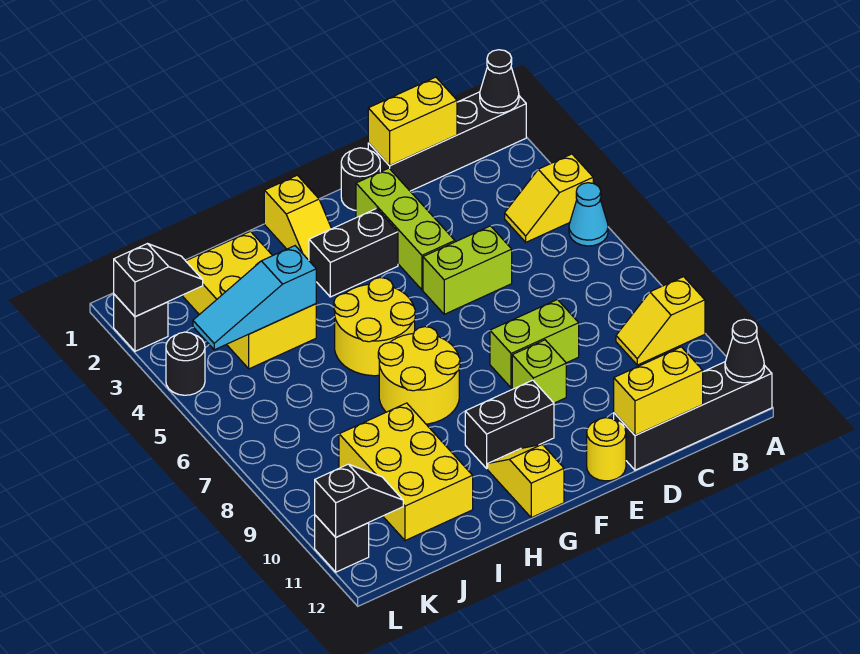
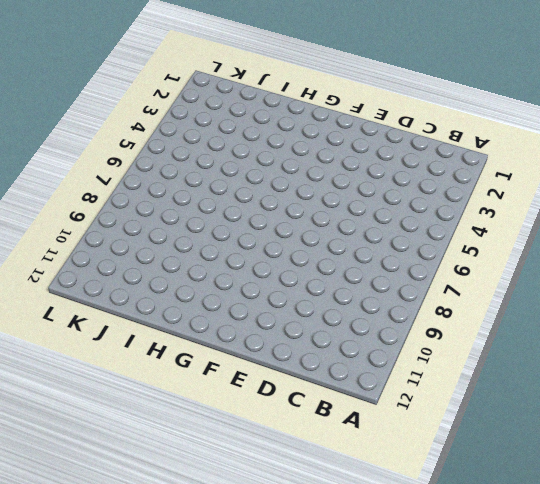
none -> black 1x4 brick [368,92,526,191]
none -> yellow 1x2 slope [505,154,593,242]
none -> cyan 1x1 cone [569,183,608,246]

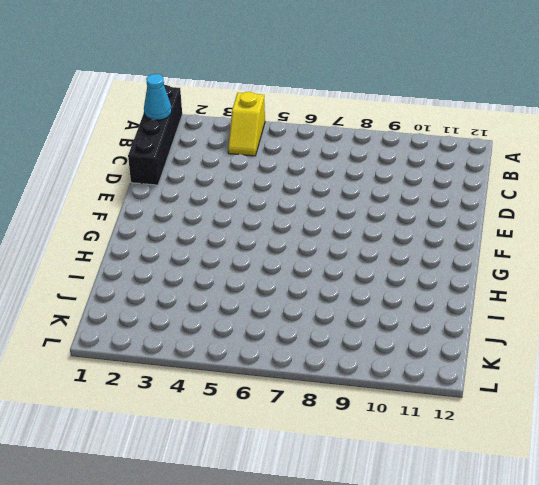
cyan 1x1 cone [144,74,172,120] -> cyan 1x1 cone moved to [569,183,608,246]
none -> yellow 1x2 slope [616,277,705,365]
none -> black 1x4 brick [614,362,772,470]
none -> lime 1x2 brick [423,226,512,314]

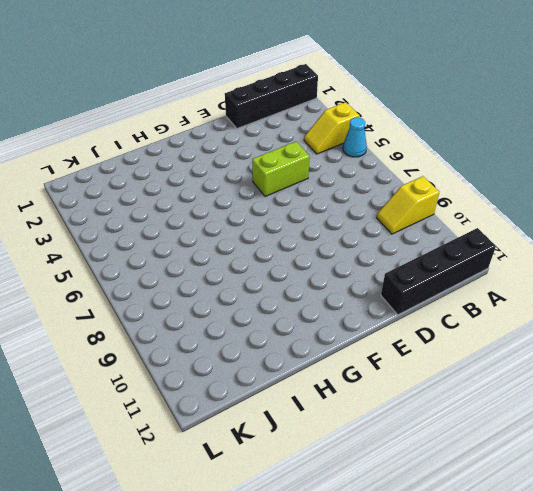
none -> lime 1x2 brick [490,299,579,388]
none -> black 1x1 round brick [341,148,380,210]
none -> lime 1x3 brick [356,168,455,290]

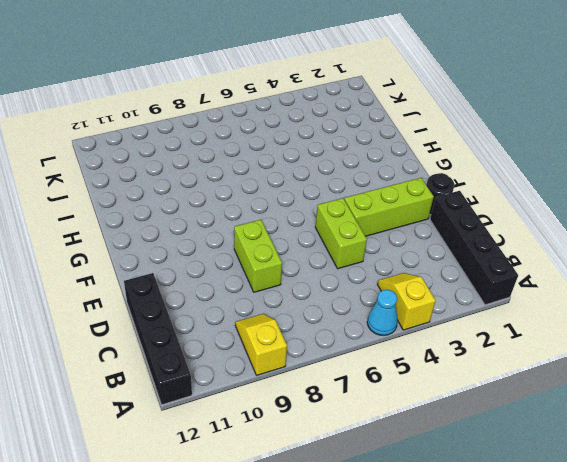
none -> lime 1x1 brick [512,340,566,403]
none -> yellow 1x1 round brick [587,418,626,481]
none -> black 1x2 brick [309,209,398,297]

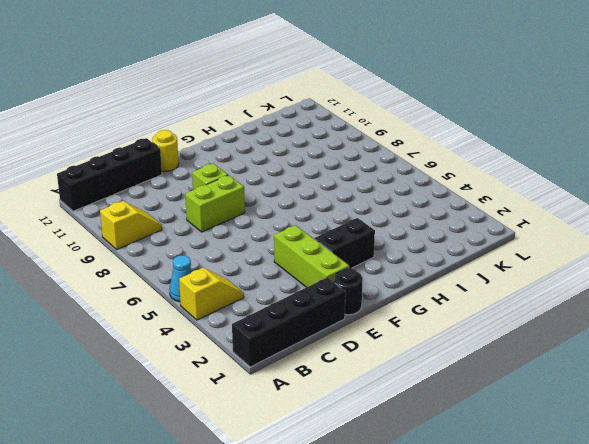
none -> lime 1x2 brick [423,226,512,314]
none -> black 1x2 brick [465,380,554,468]
none -> yellow 1x2 slope [264,175,332,260]

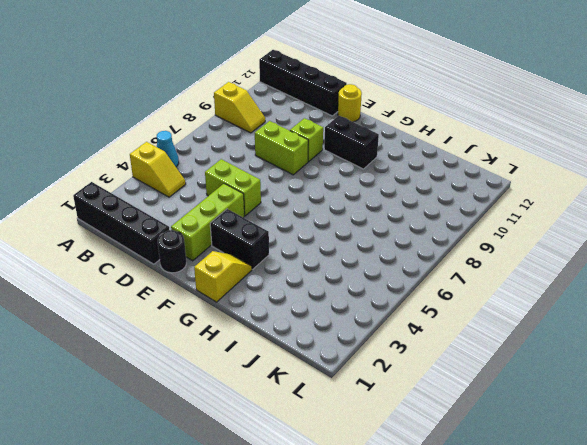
none -> yellow 2x2 round brick [334,278,415,376]
none -> yellow 2x2 round brick [378,327,460,424]
none -> yellow 1x2 slope [488,445,564,518]

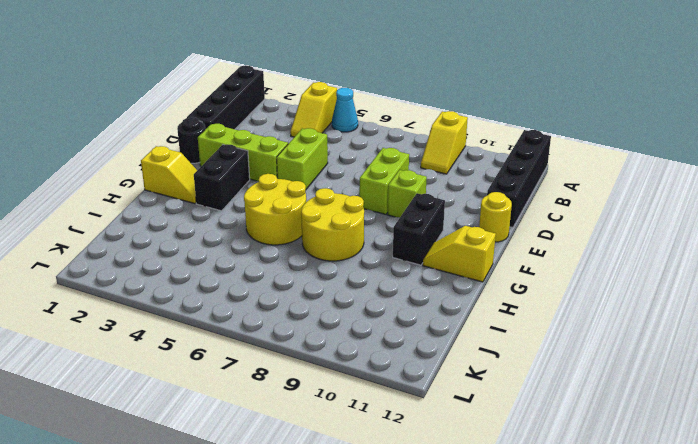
none -> yellow 2x3 brick [183,231,316,369]
none -> yellow 2x3 brick [339,403,473,541]
none -> black 1x1 brick [114,294,168,351]

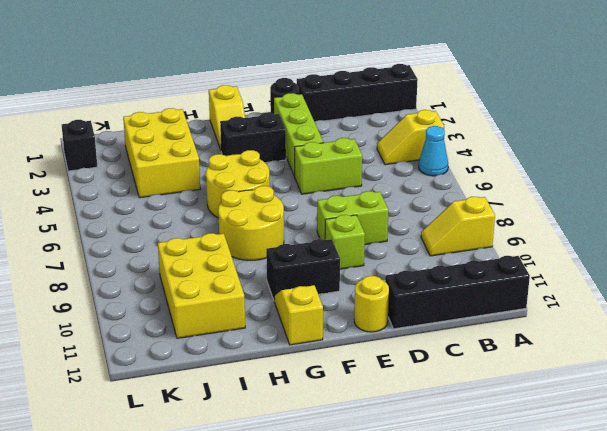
none -> black 1x1 round brick [166,332,205,395]
none -> black 1x1 brick [315,515,369,572]
none -> black 1x1 cone [480,50,519,113]

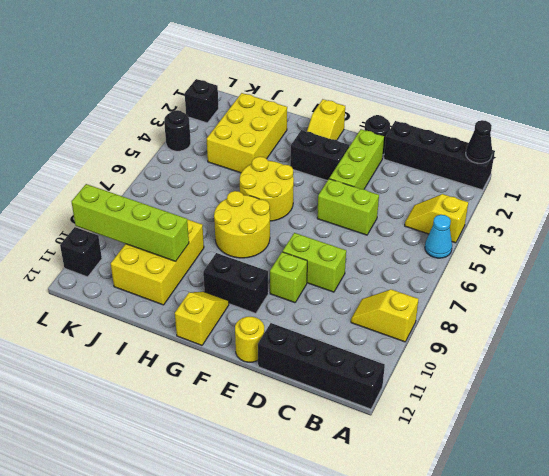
lime 1x4 brick [72,184,189,261] -> none
none -> black 1x1 cone [725,320,764,383]
none -> yellow 1x2 brick [368,77,457,166]
none -> yellow 1x2 brick [614,347,703,435]

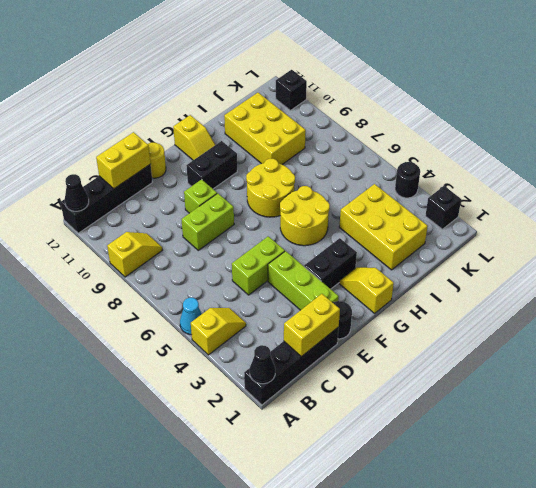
none -> cyan 1x3 slope [193,246,316,350]
none -> black 1x2 slope [114,244,203,317]
none -> black 1x2 slope [315,464,403,537]

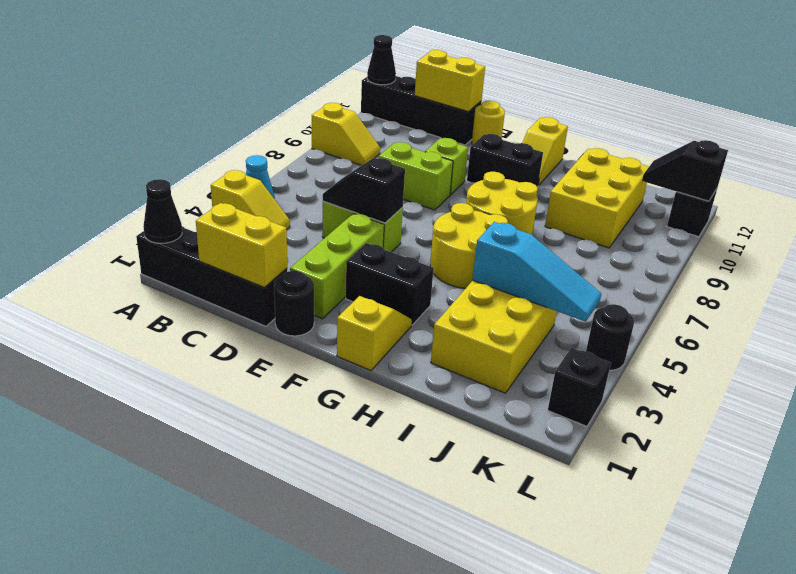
black 1x2 slope [323,158,405,223] -> black 1x2 slope moved to [114,244,203,317]

